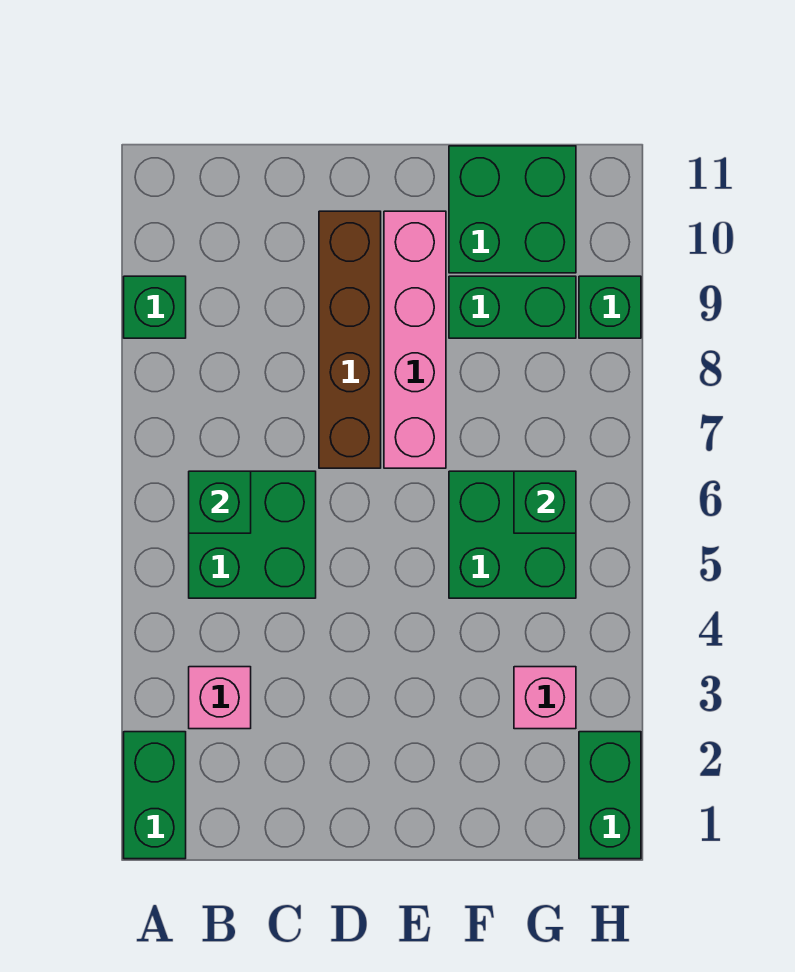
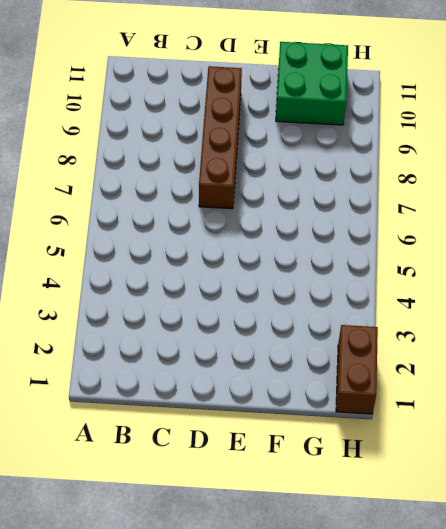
brown 1x2 brick [336,325,378,414] -> green 1x2 brick [579,732,641,859]
none -> green 1x2 brick [124,732,186,859]
none -> green 1x1 brick [124,276,186,338]
none -> pink 1x1 brick [189,667,251,729]

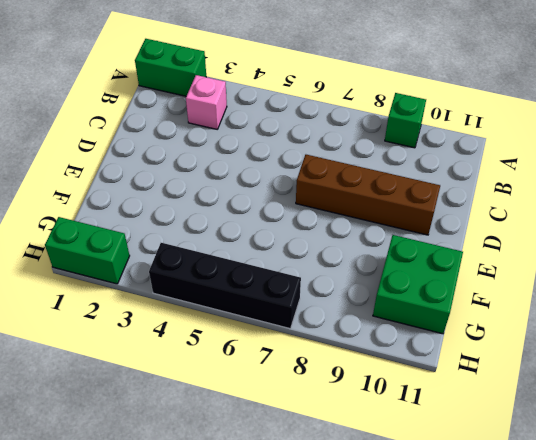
black 1x4 brick [149,243,301,329] -> none
none -> green 2x2 brick [189,471,316,598]
none -> pink 1x4 brick [384,211,446,468]
none -> green 2x2 brick [449,471,576,598]

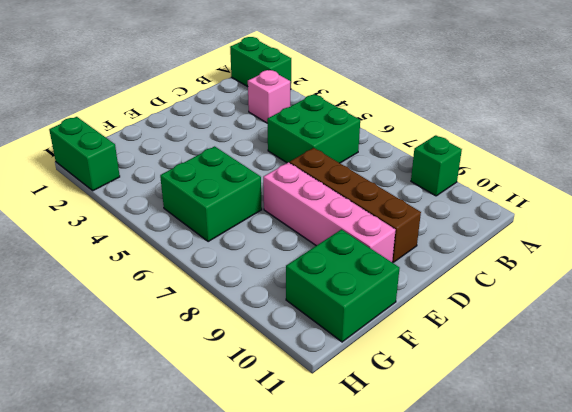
none -> green 1x2 brick [449,276,576,338]
none -> pink 1x1 brick [514,667,576,729]
none -> green 1x1 brick [579,276,641,338]

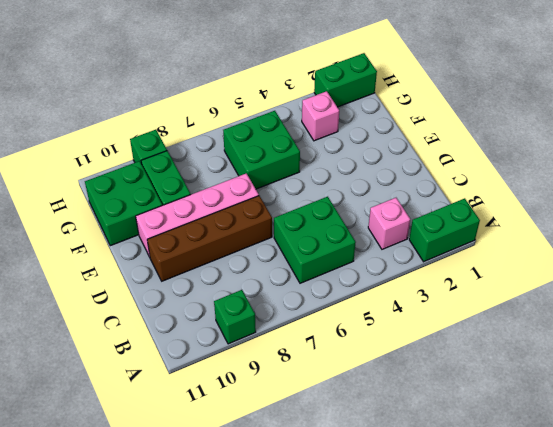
none -> green 1x1 brick [189,471,251,533]
none -> green 1x1 brick [514,471,576,533]

